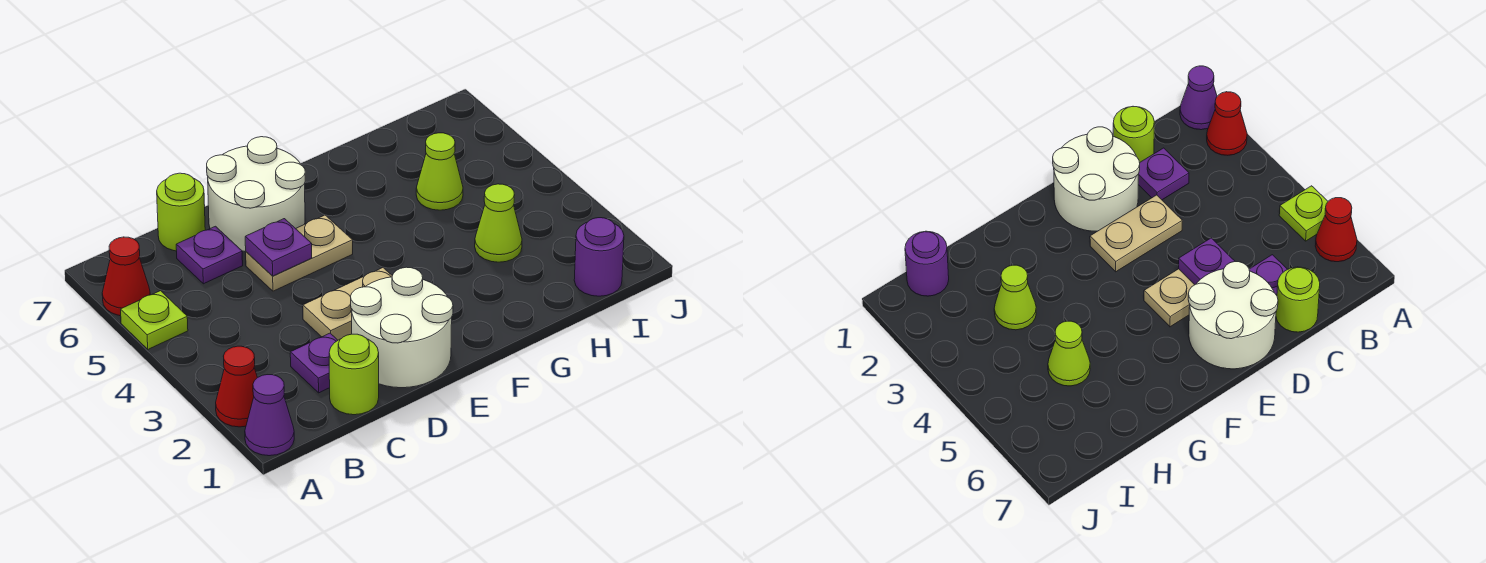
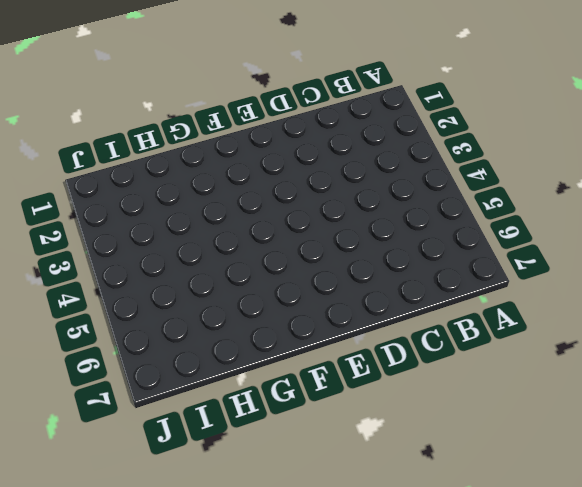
none -> purple 1x1 cone [245,375,294,456]
none -> red 1x1 cone [216,346,257,427]
none -> lime 1x1 plate [121,291,188,349]

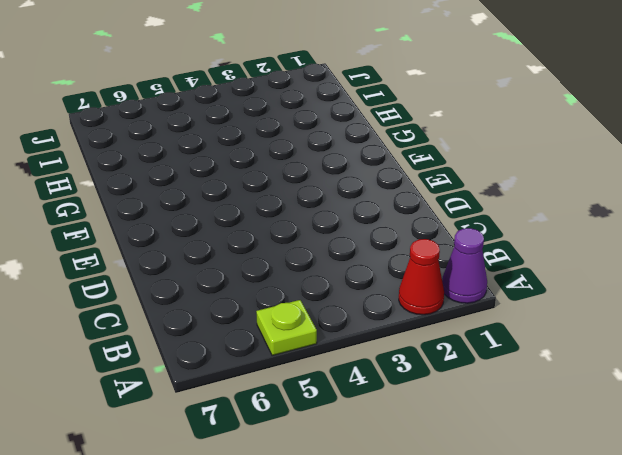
none -> red 1x1 cone [102,237,150,316]
none -> lime 1x1 round brick [329,334,379,415]
none -> purple 1x1 plate [290,333,338,393]

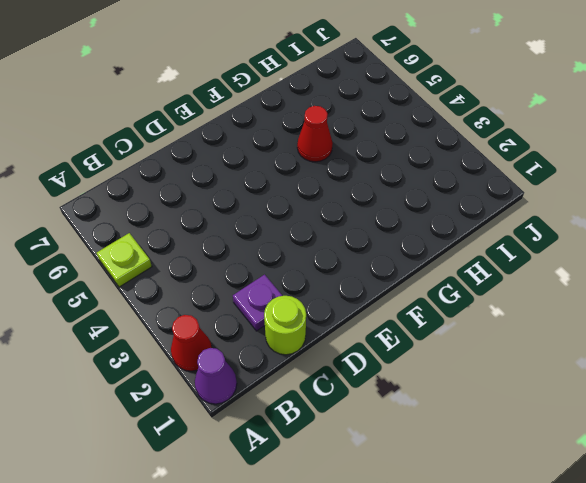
red 1x1 cone [297,106,333,162] -> red 1x1 cone moved to [102,237,150,316]
none -> purple 1x1 plate [176,226,243,284]
none -> lime 1x1 round brick [157,173,205,251]
none -> white 2x2 round brick [351,267,453,388]

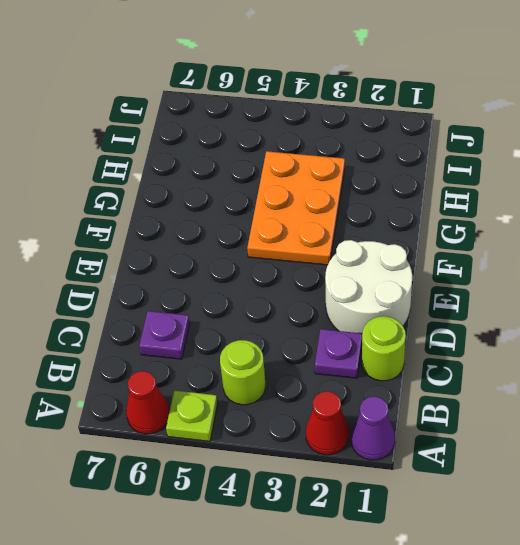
lime 1x1 round brick [220,340,265,405] -> lime 1x1 round brick moved to [157,173,205,251]
orange 2x3 plate [247,151,345,265] -> lime 1x1 cone [475,184,522,262]
none -> tan 1x2 plate [303,268,392,340]
none -> tan 1x2 plate [246,215,353,291]
none -> white 2x2 round brick [207,137,305,252]

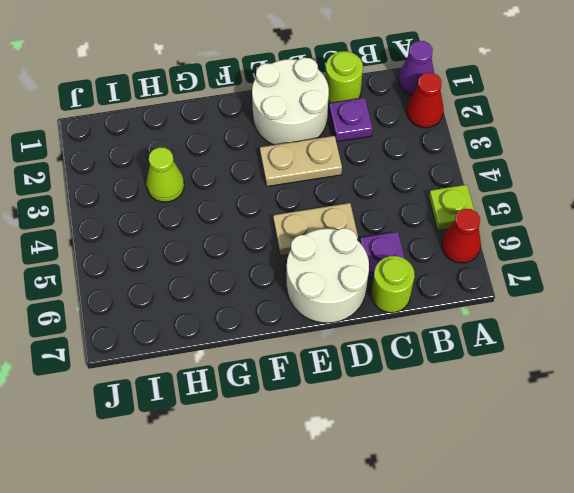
none -> lime 1x1 cone [416,133,463,210]
none -> purple 1x1 round brick [574,218,624,296]
none -> purple 1x1 plate [245,219,312,276]

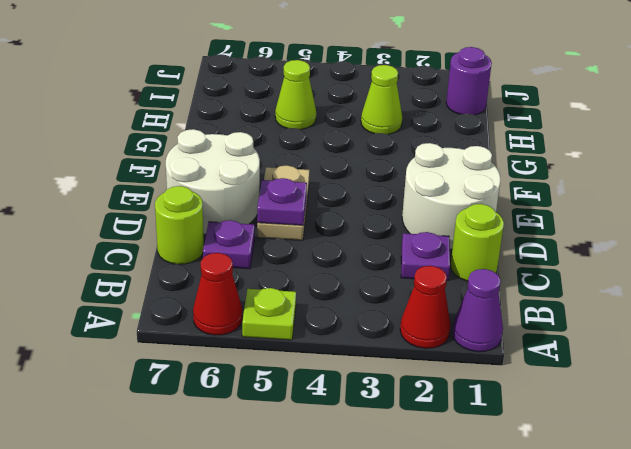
none -> tan 1x2 plate [303,268,392,340]

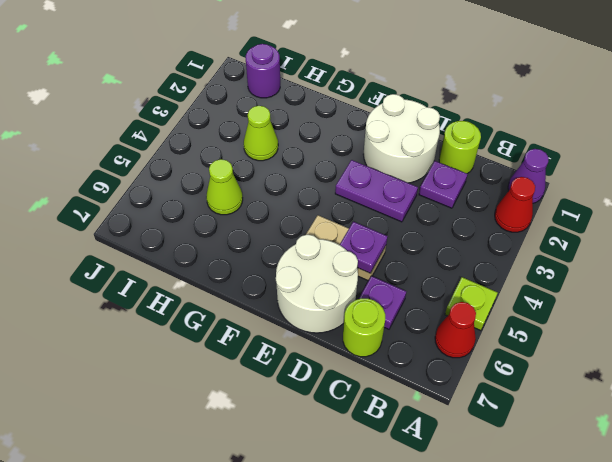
purple 1x2 plate [335,160,418,222] -> tan 1x2 plate [303,268,392,340]

